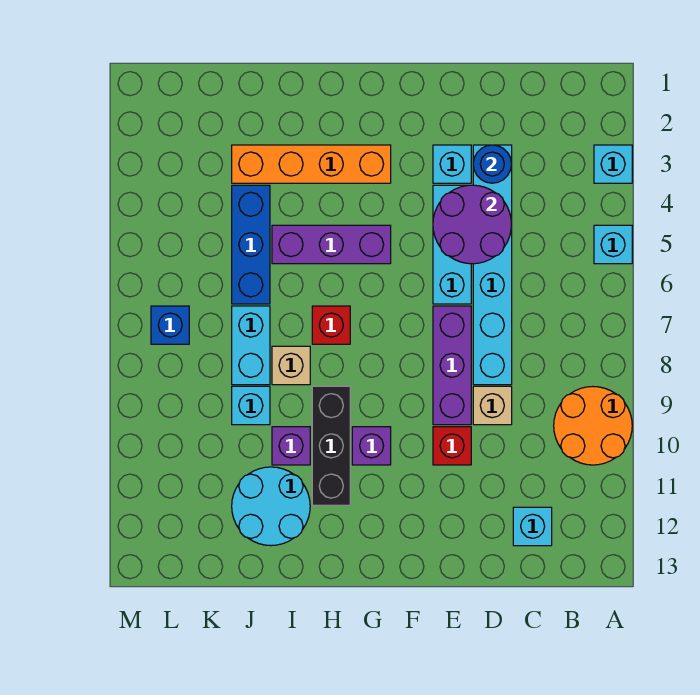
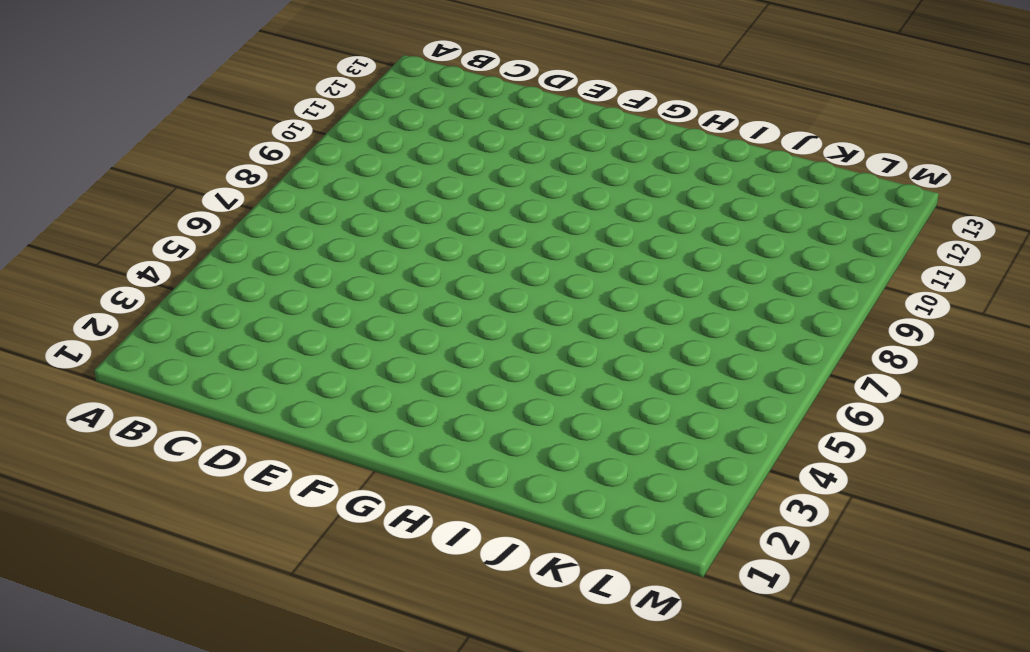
none -> cyan 1x1 brick [594,145,632,183]
none -> cyan 1x1 brick [594,225,632,264]
none -> orange 2x2 round brick [554,387,632,465]

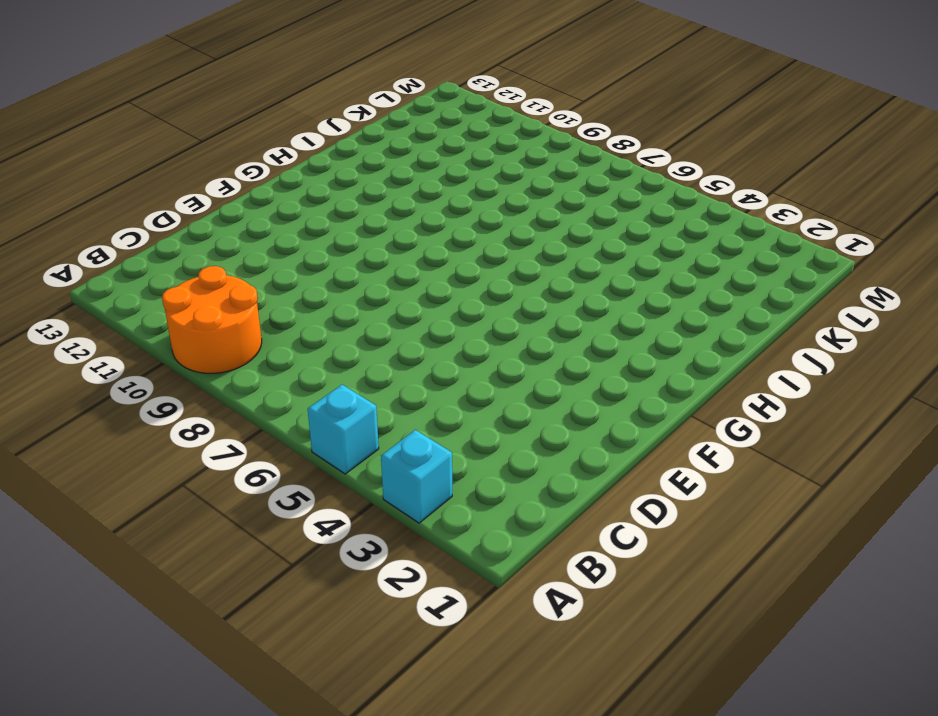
none -> cyan 1x1 brick [513,507,552,546]
none -> cyan 1x6 brick [473,145,512,385]
none -> tan 1x1 brick [473,386,512,425]

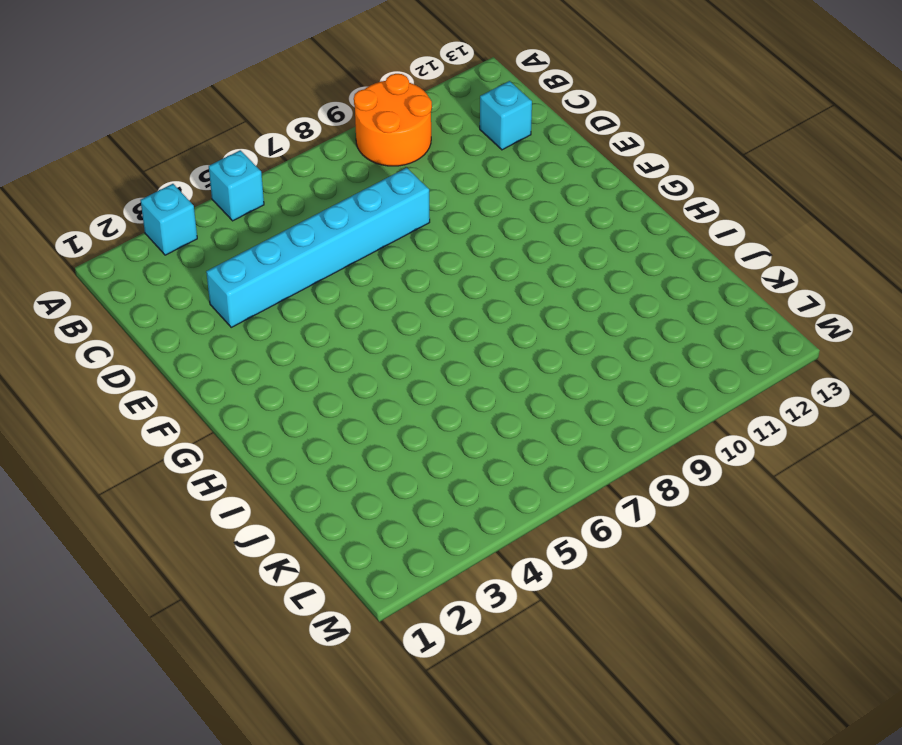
none -> tan 1x1 brick [473,386,512,425]
none -> cyan 1x1 brick [433,145,471,183]
none -> cyan 1x3 brick [433,185,471,304]

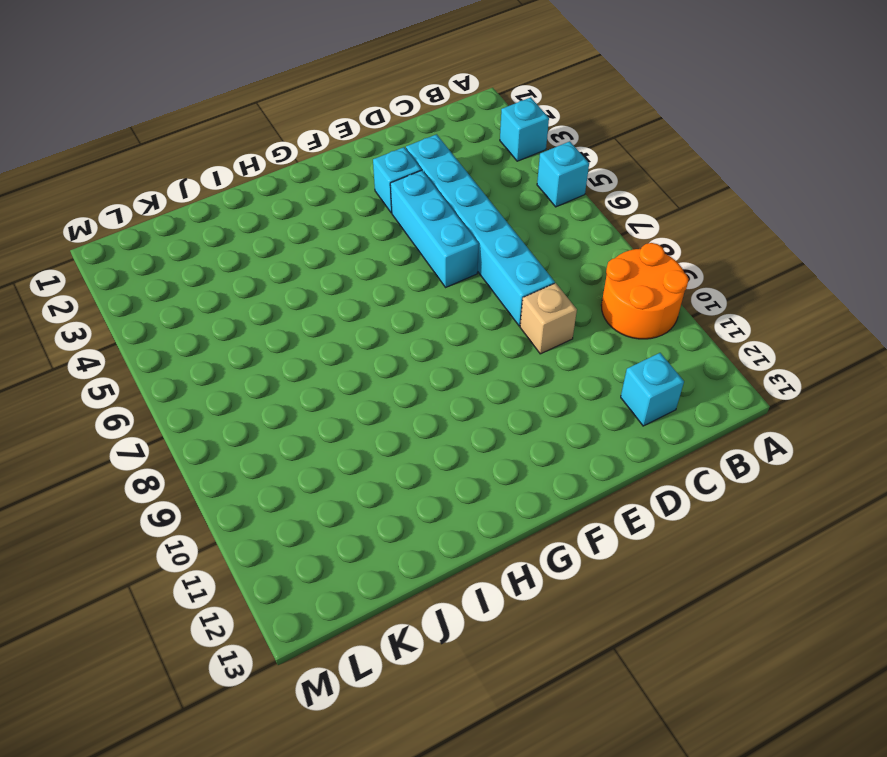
none -> purple 1x3 brick [433,306,471,425]
none -> red 1x1 brick [433,427,471,465]
none -> orange 1x4 brick [232,145,391,183]

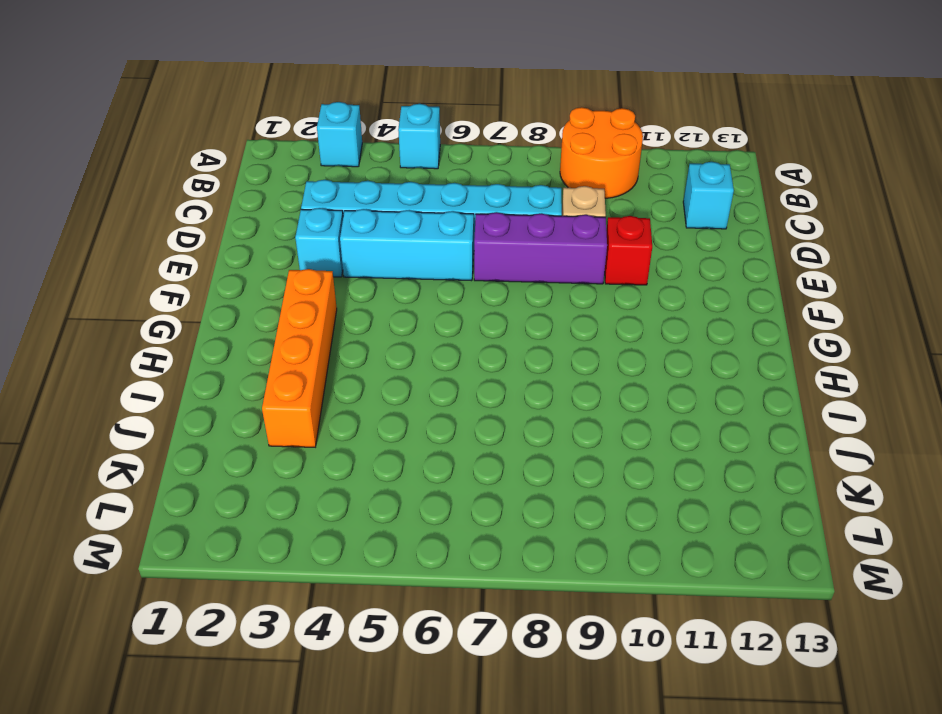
none -> purple 1x3 brick [272,225,391,264]
none -> purple 1x1 brick [352,427,391,465]
none -> red 1x1 brick [312,306,350,344]

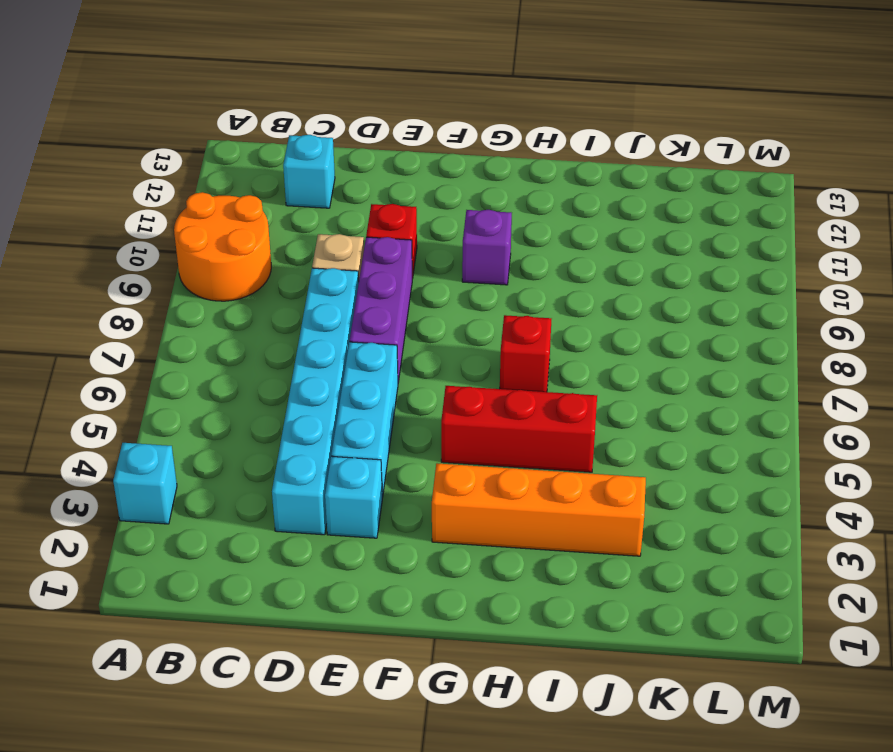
red 1x3 brick [441,386,597,472] -> purple 1x3 brick [272,225,391,264]
none -> cyan 1x1 brick [594,225,632,264]
none -> black 1x3 brick [312,386,350,505]
none -> tan 1x1 brick [272,346,310,385]

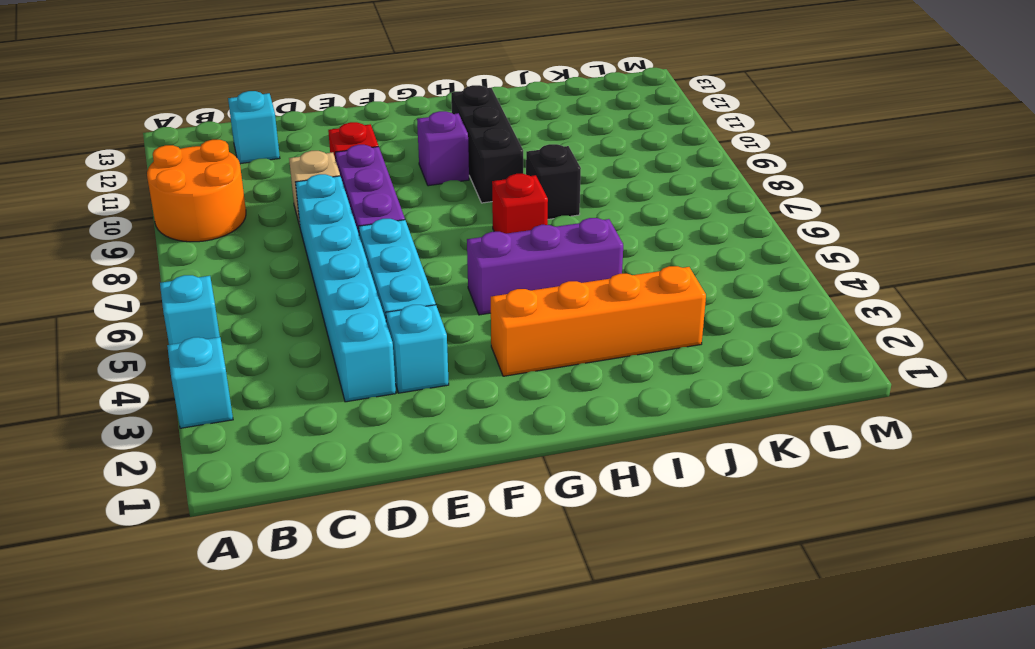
black 1x1 brick [526,144,581,219] -> tan 1x1 brick [272,346,310,385]
none -> purple 1x1 brick [272,427,310,465]
none -> cyan 2x2 round brick [232,467,310,546]
none -> blue 1x3 brick [232,185,270,304]

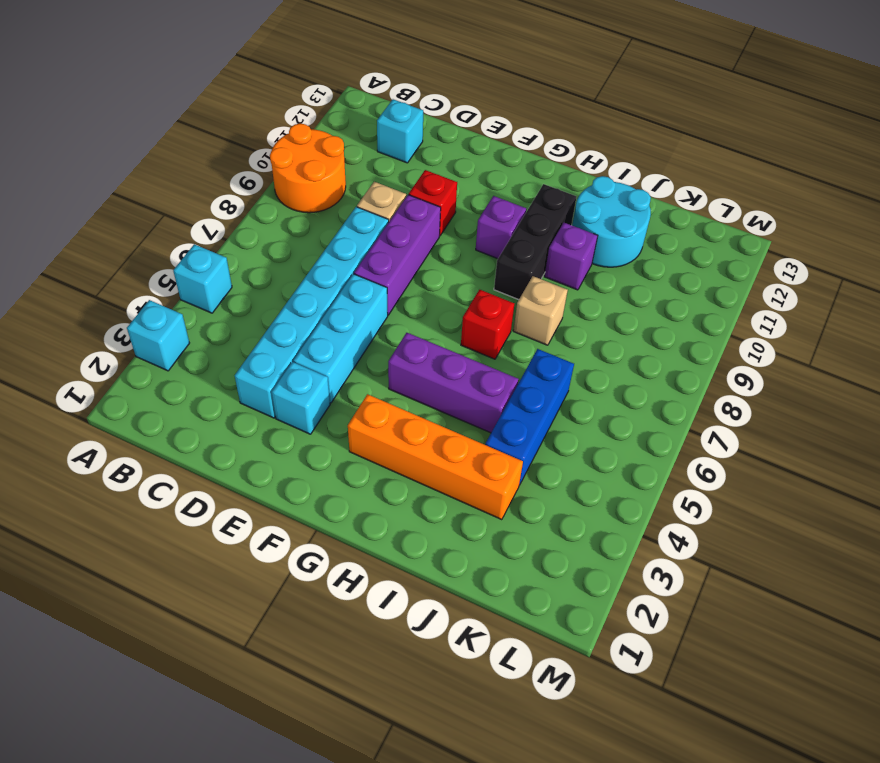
none -> cyan 1x2 brick [232,306,270,385]
none -> cyan 1x1 brick [232,386,270,425]
none -> blue 1x1 brick [151,306,189,344]

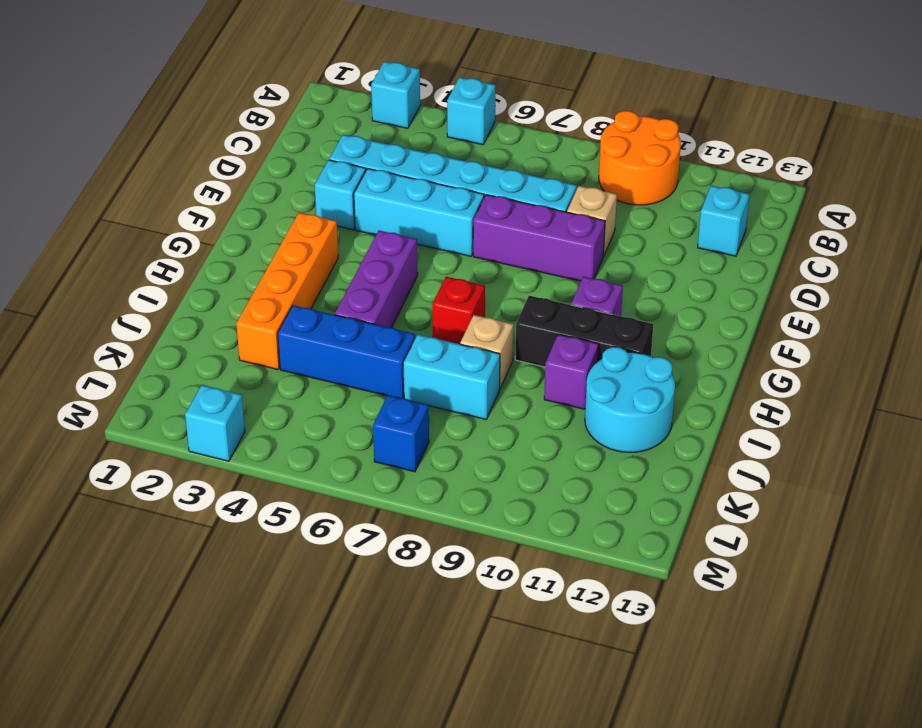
cyan 1x1 brick [185,385,245,461] -> cyan 1x1 brick moved to [232,386,270,425]
none -> red 1x1 brick [433,427,471,465]
none -> blue 1x1 round brick [473,145,512,183]
none -> purple 2x2 round brick [433,185,512,264]

